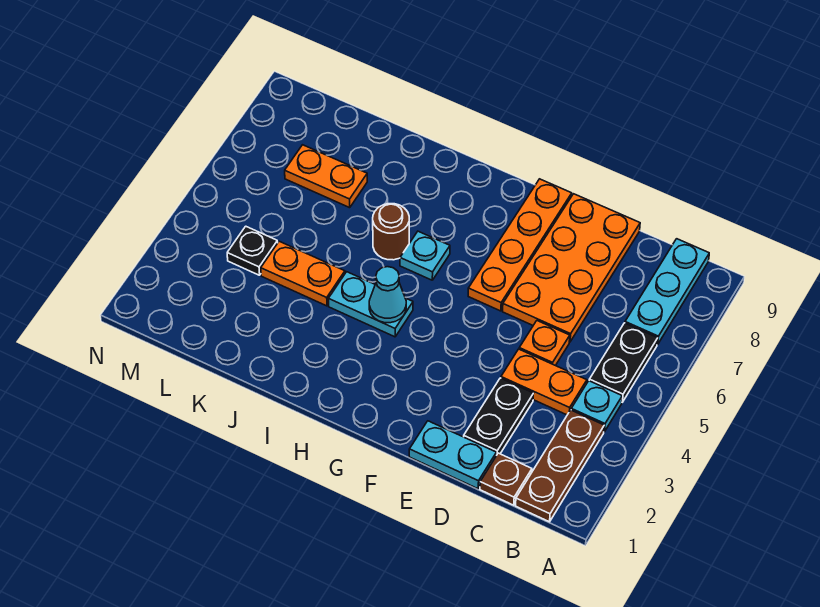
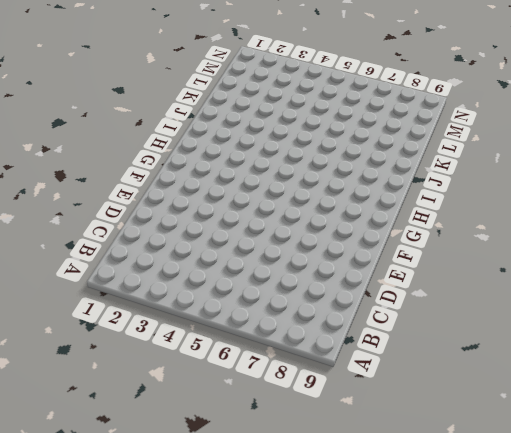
none -> brown 1x3 plate [516,410,604,522]
none -> cyan 1x1 plate [571,381,622,432]
none -> black 1x2 plate [589,323,658,402]

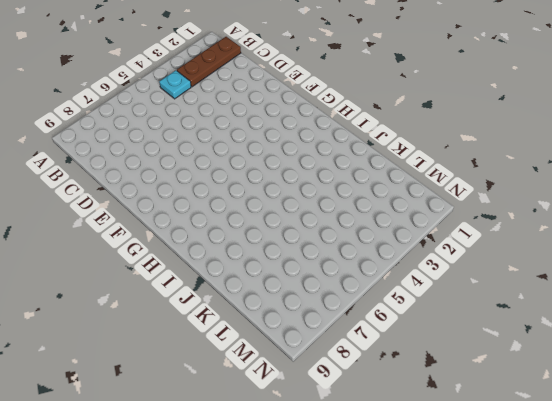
none -> black 1x2 plate [589,323,658,402]
none -> cyan 1x3 plate [625,239,709,345]
none -> brown 1x1 plate [480,453,532,505]

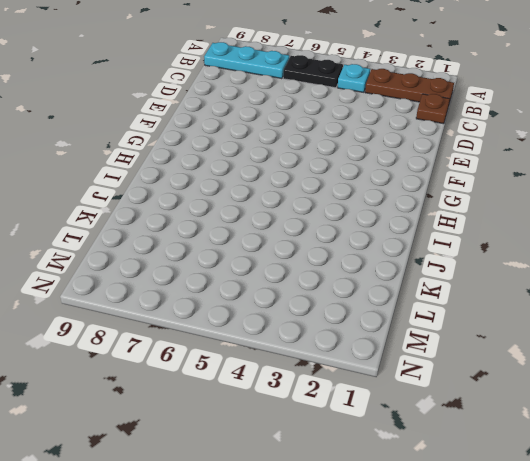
none -> orange 1x2 plate [501,349,587,415]
none -> cyan 1x2 plate [409,421,496,489]
none -> black 1x2 plate [464,378,533,455]

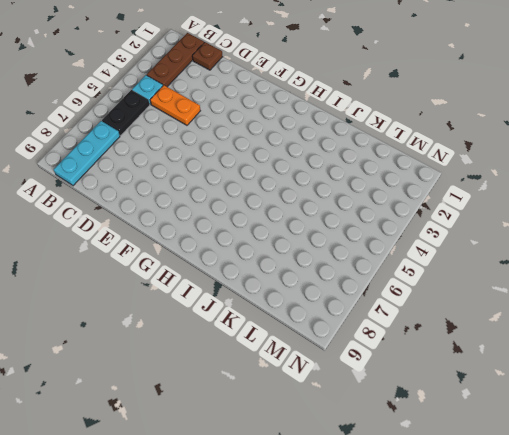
none -> cyan 1x2 plate [409,421,496,489]
none -> black 1x2 plate [464,378,533,455]
none -> orange 1x1 plate [519,321,570,365]

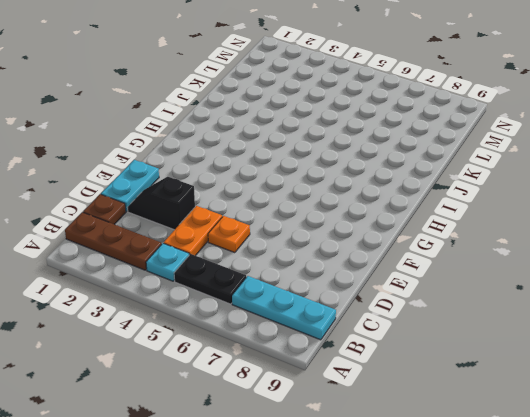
black 1x2 slope [127,177,195,230] -> black 1x2 plate [464,378,533,455]
none -> orange 2x4 plate [503,194,640,342]
none -> orange 1x4 plate [468,179,572,311]
none -> cyan 1x2 plate [328,272,413,337]

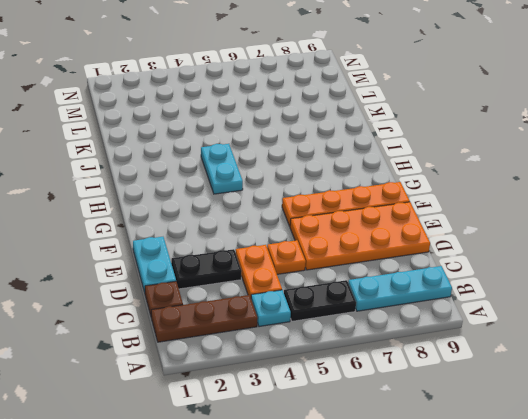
none -> cyan 1x1 plate [400,231,450,280]
none -> brown 1x1 round brick [373,204,409,260]
none -> orange 1x2 plate [261,241,345,306]

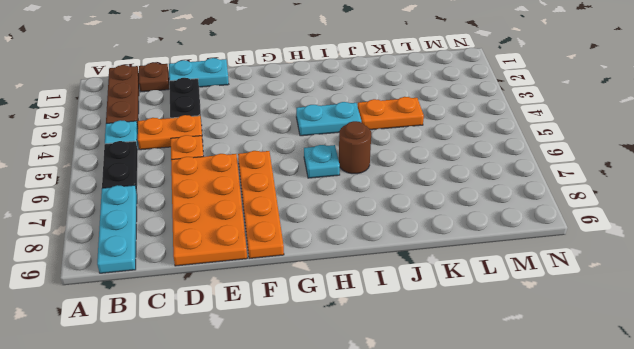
none -> orange 1x2 plate [285,145,367,208]
none -> black 1x1 plate [227,226,278,275]
none -> cyan 1x1 cone [369,267,406,323]

